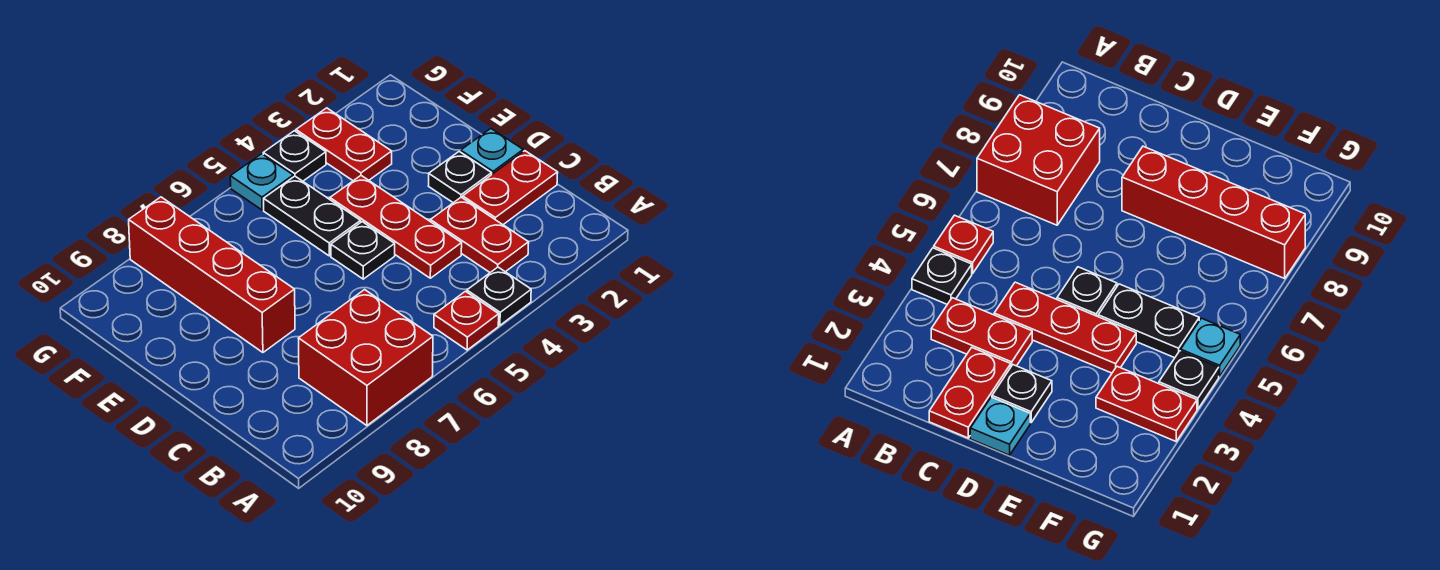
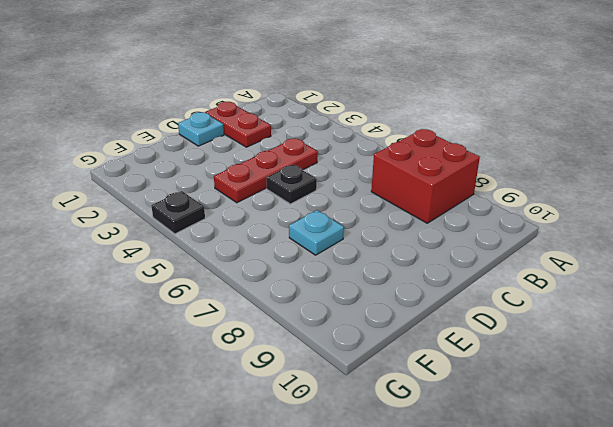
cyan 1x1 plate [289,210,344,255] -> cyan 1x1 plate moved to [230,154,293,210]
none -> black 1x1 plate [467,267,531,325]
none -> red 1x1 plate [434,291,499,350]
none -> red 1x2 plate [430,197,529,272]

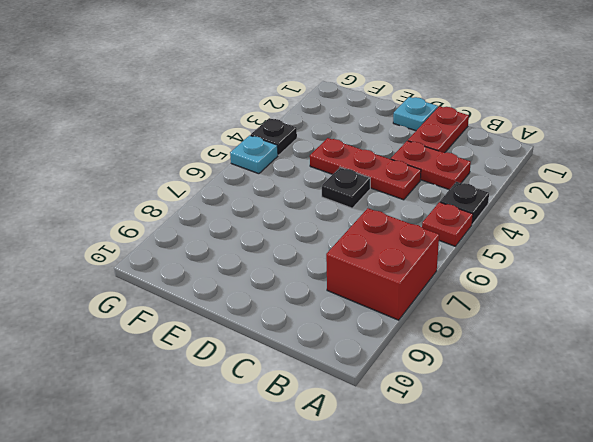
none -> black 1x1 plate [429,152,492,203]
none -> red 1x4 brick [129,197,295,352]
none -> black 1x2 plate [264,176,361,256]

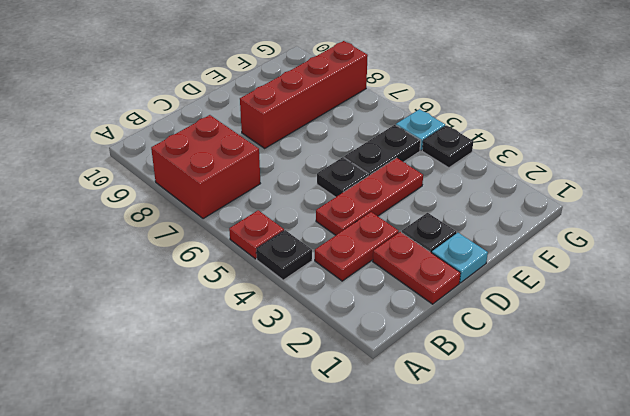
none -> red 1x2 plate [296,108,392,181]

